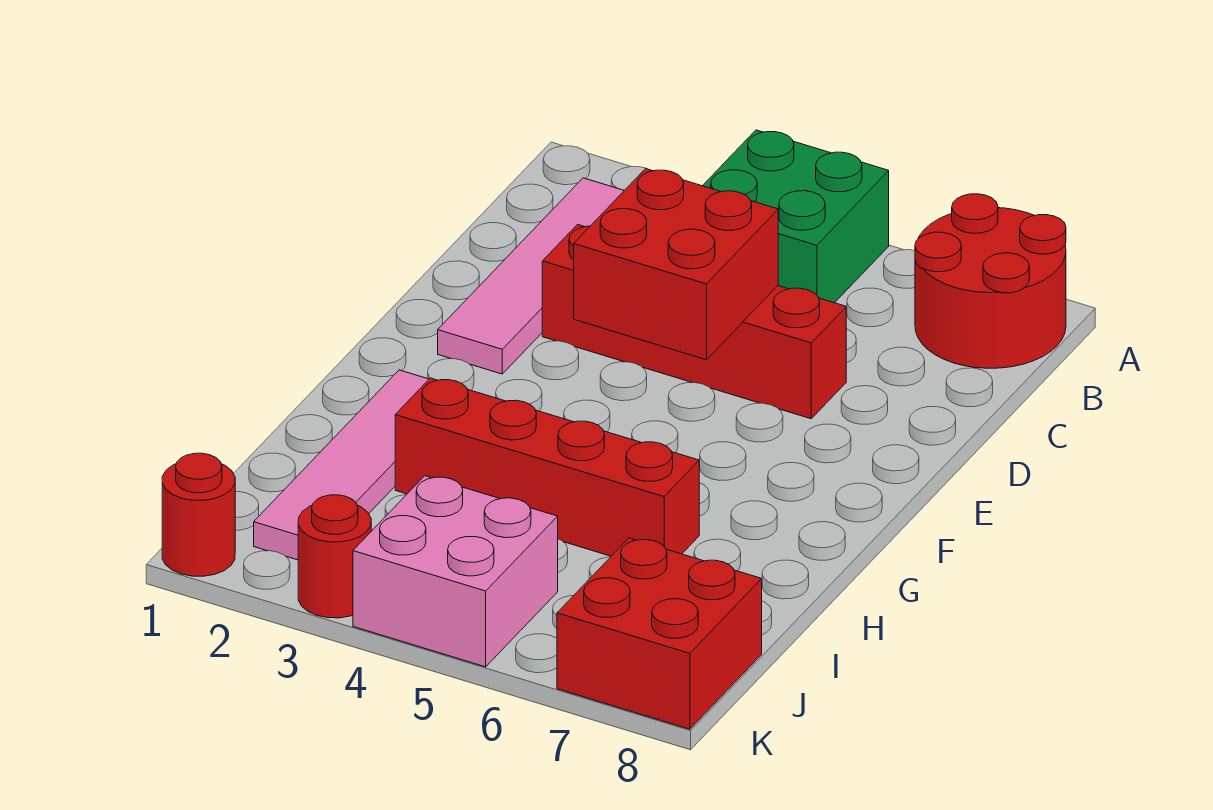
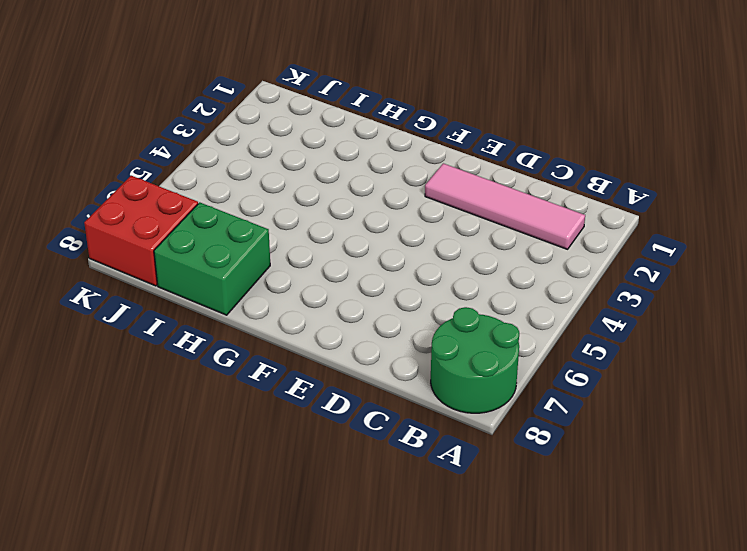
green 2x2 round brick [431,307,519,413] -> red 2x2 round brick [915,194,1066,368]
green 2x2 brick [154,202,270,315] -> green 2x2 brick moved to [703,130,889,303]
none -> red 1x4 brick [542,224,846,419]
none -> pink 1x4 tile [254,370,429,560]

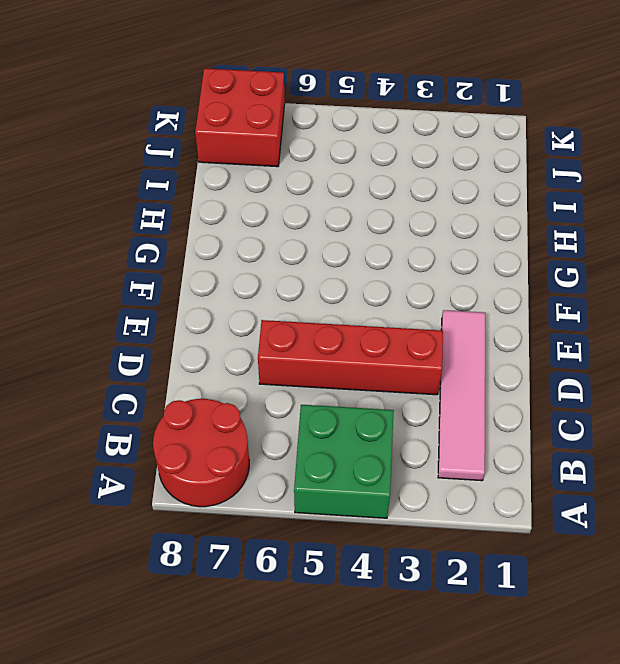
none -> pink 1x4 tile [254,370,429,560]
none -> red 1x4 brick [395,378,699,556]

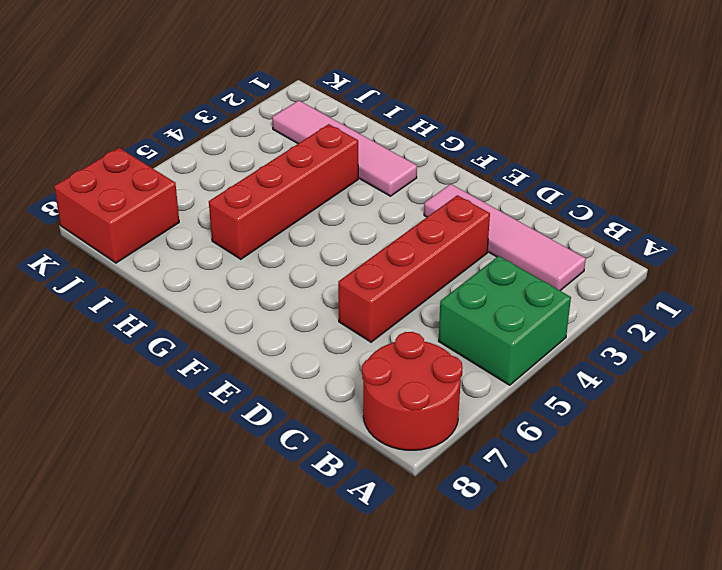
none -> pink 2x2 brick [353,476,558,667]
none -> red 1x1 round brick [162,453,235,576]

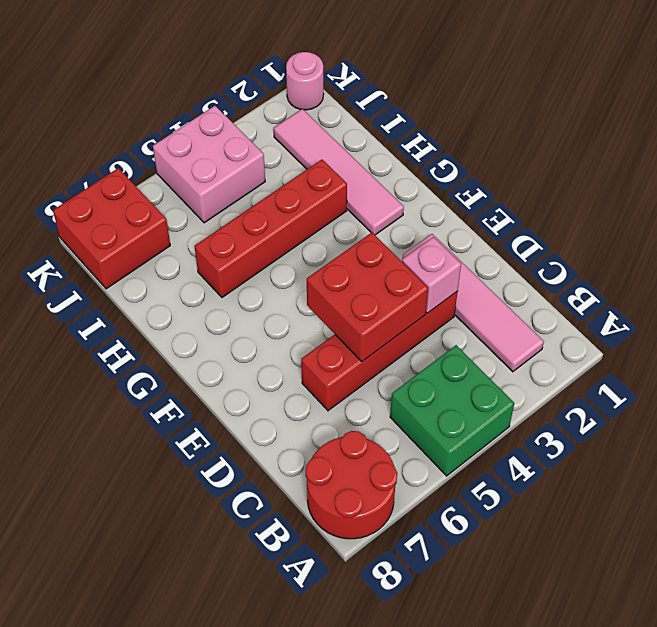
pink 1x1 brick [402,237,461,313] -> none
pink 1x1 round brick [286,52,324,110] -> red 1x1 round brick [162,453,235,576]
none -> red 1x1 round brick [298,495,371,618]

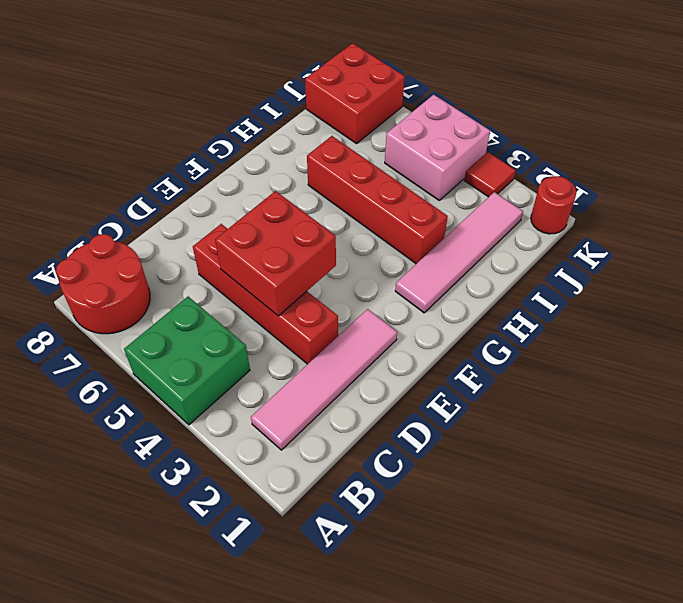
red 1x1 tile [464,152,516,197] -> red 1x1 round brick [298,495,371,618]

